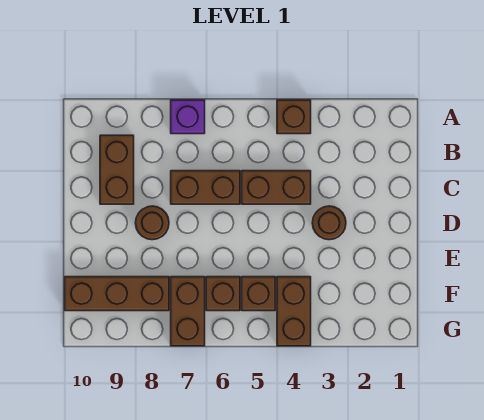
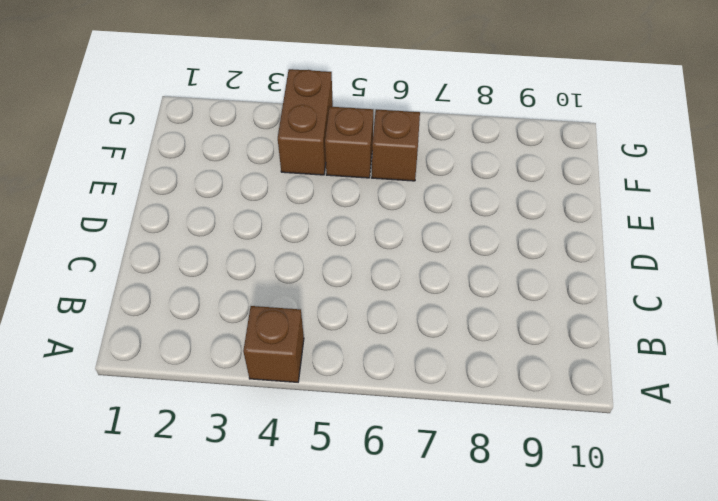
none -> purple 1x1 brick [171,100,205,134]
none -> brown 1x2 brick [100,135,134,204]
none -> brown 1x2 brick [242,171,311,204]

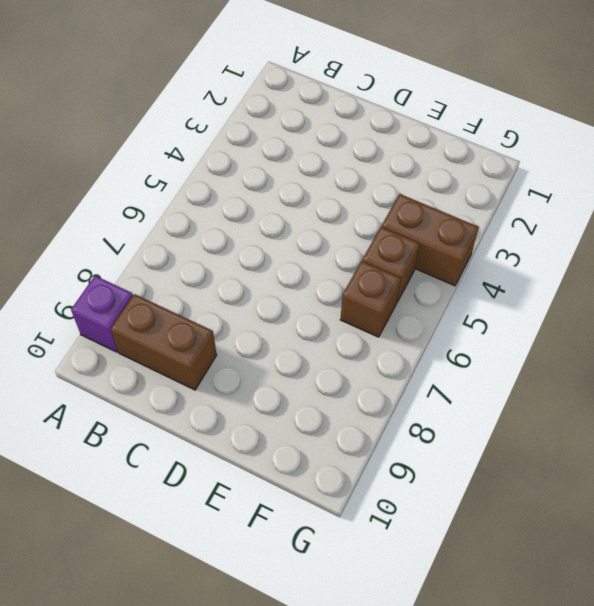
purple 1x1 brick [71,276,133,352] -> purple 1x1 brick moved to [171,100,205,134]
none -> brown 1x1 brick [277,100,311,134]
none -> brown 1x2 brick [242,171,311,204]
none -> brown 1x2 brick [171,171,240,204]

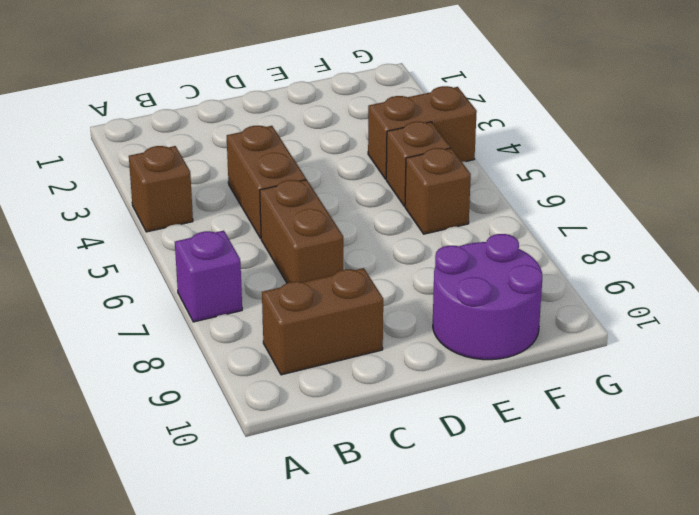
purple 2x2 round brick [433,234,542,360] -> brown 1x3 brick [65,277,169,311]
none -> brown 1x1 round brick [312,206,346,240]
none -> brown 1x1 round brick [136,206,169,240]
none -> brown 1x2 brick [171,277,205,346]

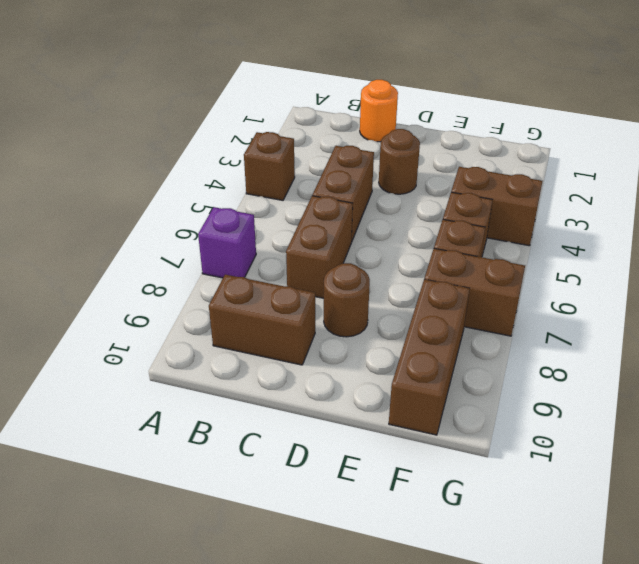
orange 1x1 round brick [360,80,398,142] -> none

